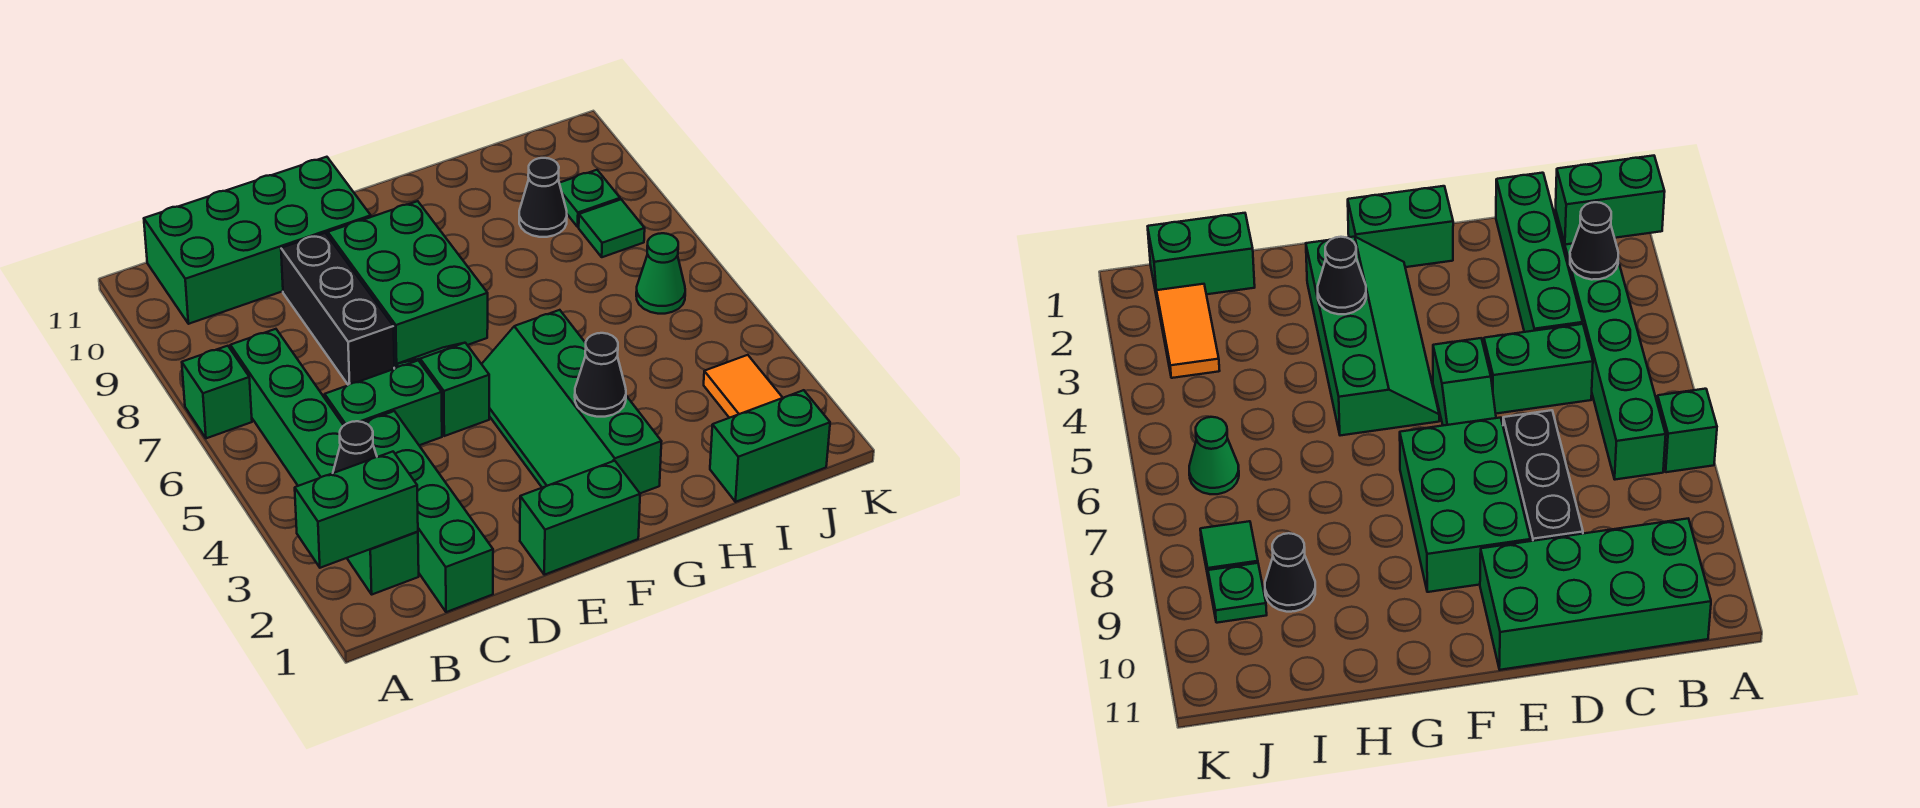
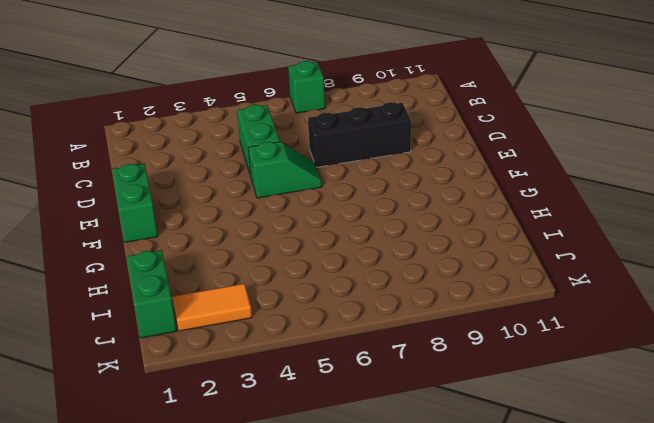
none -> green 1x6 brick [230,329,419,594]
none -> green 2x4 brick [144,157,371,324]
none -> green 1x4 brick [364,411,493,612]

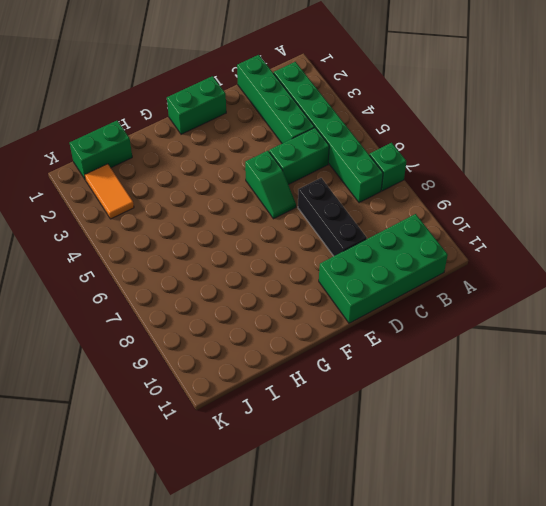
none -> green 2x3 brick [328,201,488,369]
none -> green 2x4 slope [482,310,662,493]
none -> black 1x1 cone [519,158,567,237]

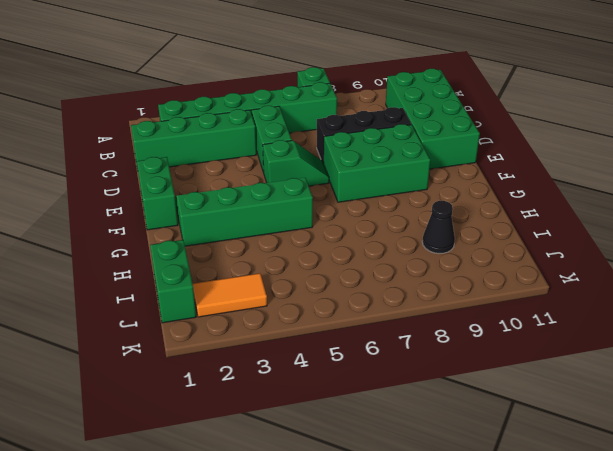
none -> green 1x1 cone [636,233,685,314]
none -> green 1x1 tile [579,200,645,257]
none -> green 1x1 plate [559,170,620,227]

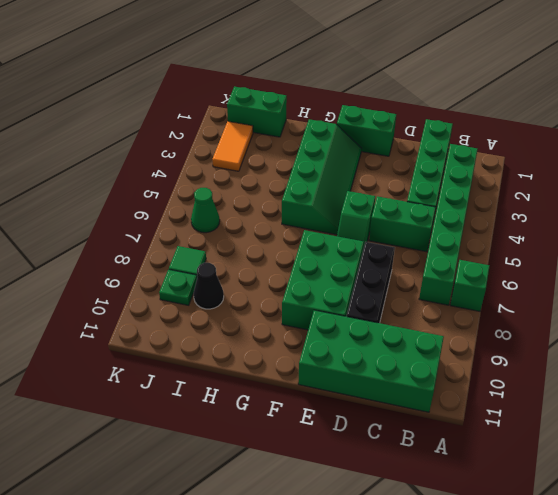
none -> green 1x2 brick [295,452,418,568]
none -> black 1x1 cone [333,421,377,473]
none -> black 1x1 cone [575,333,626,417]

